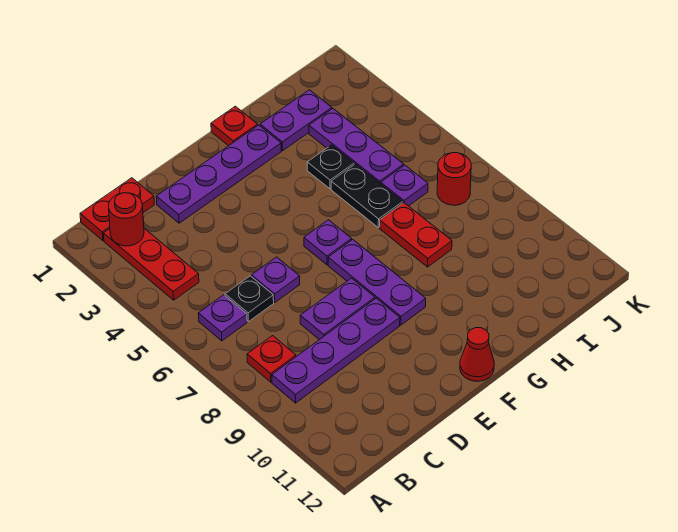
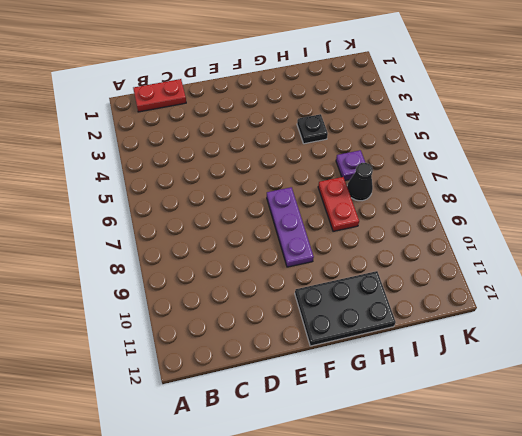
black 2x3 plate [295,271,396,346] -> red 1x1 cone [460,328,494,381]
black 1x1 cone [347,163,373,201] -> none
none -> red 1x3 plate [103,228,199,300]
none -> purple 1x1 plate [198,295,247,341]
none -> red 1x1 plate [247,336,296,382]

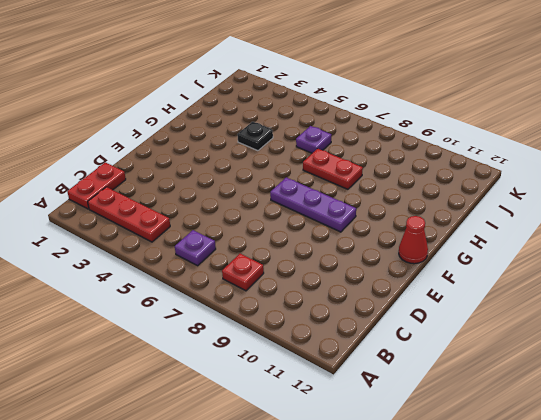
none -> purple 1x4 plate [272,298,400,403]
none -> black 1x1 plate [225,276,274,322]
none -> purple 1x4 plate [156,125,281,223]

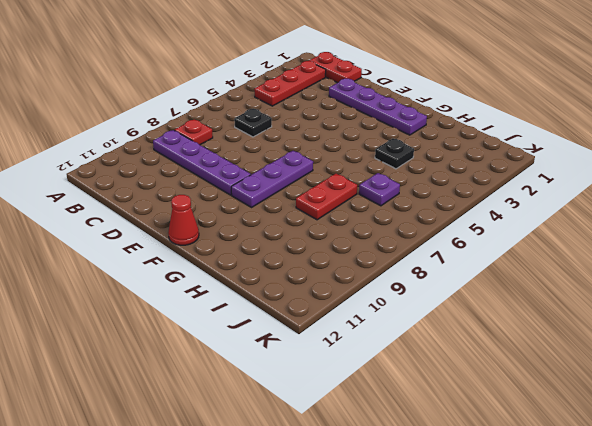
none -> purple 1x1 plate [198,295,247,341]
none -> purple 1x1 plate [252,257,300,302]
none -> purple 1x2 plate [300,278,375,340]

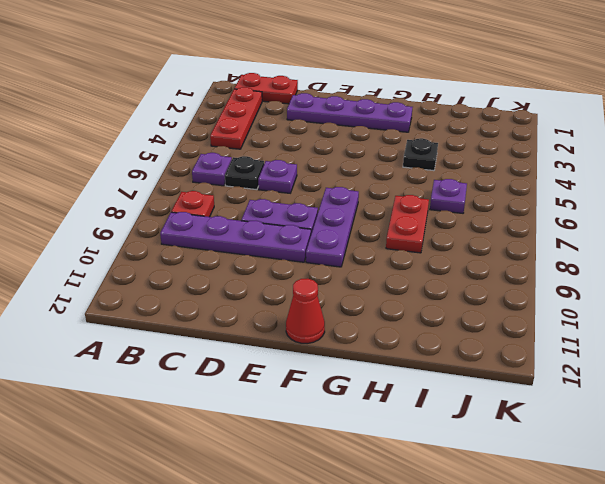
none -> purple 1x1 plate [304,220,352,265]
none -> red 1x1 plate [211,106,258,146]
none -> purple 1x2 plate [260,90,332,151]

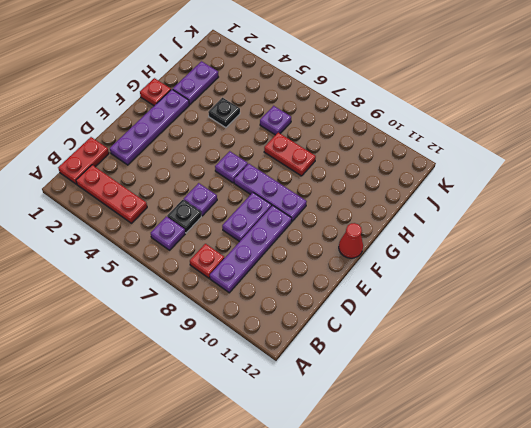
none -> black 1x2 plate [331,164,403,228]
none -> purple 1x3 plate [309,109,404,184]
none -> red 1x1 round brick [437,153,471,205]

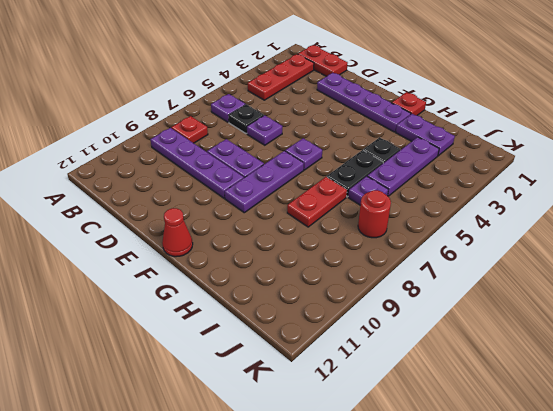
none -> red 1x1 round brick [109,193,144,246]

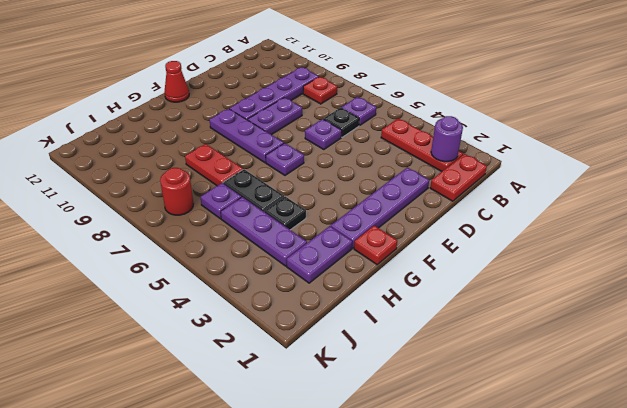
purple 1x1 round brick [431,116,463,162] -> red 1x1 round brick [109,193,144,246]

